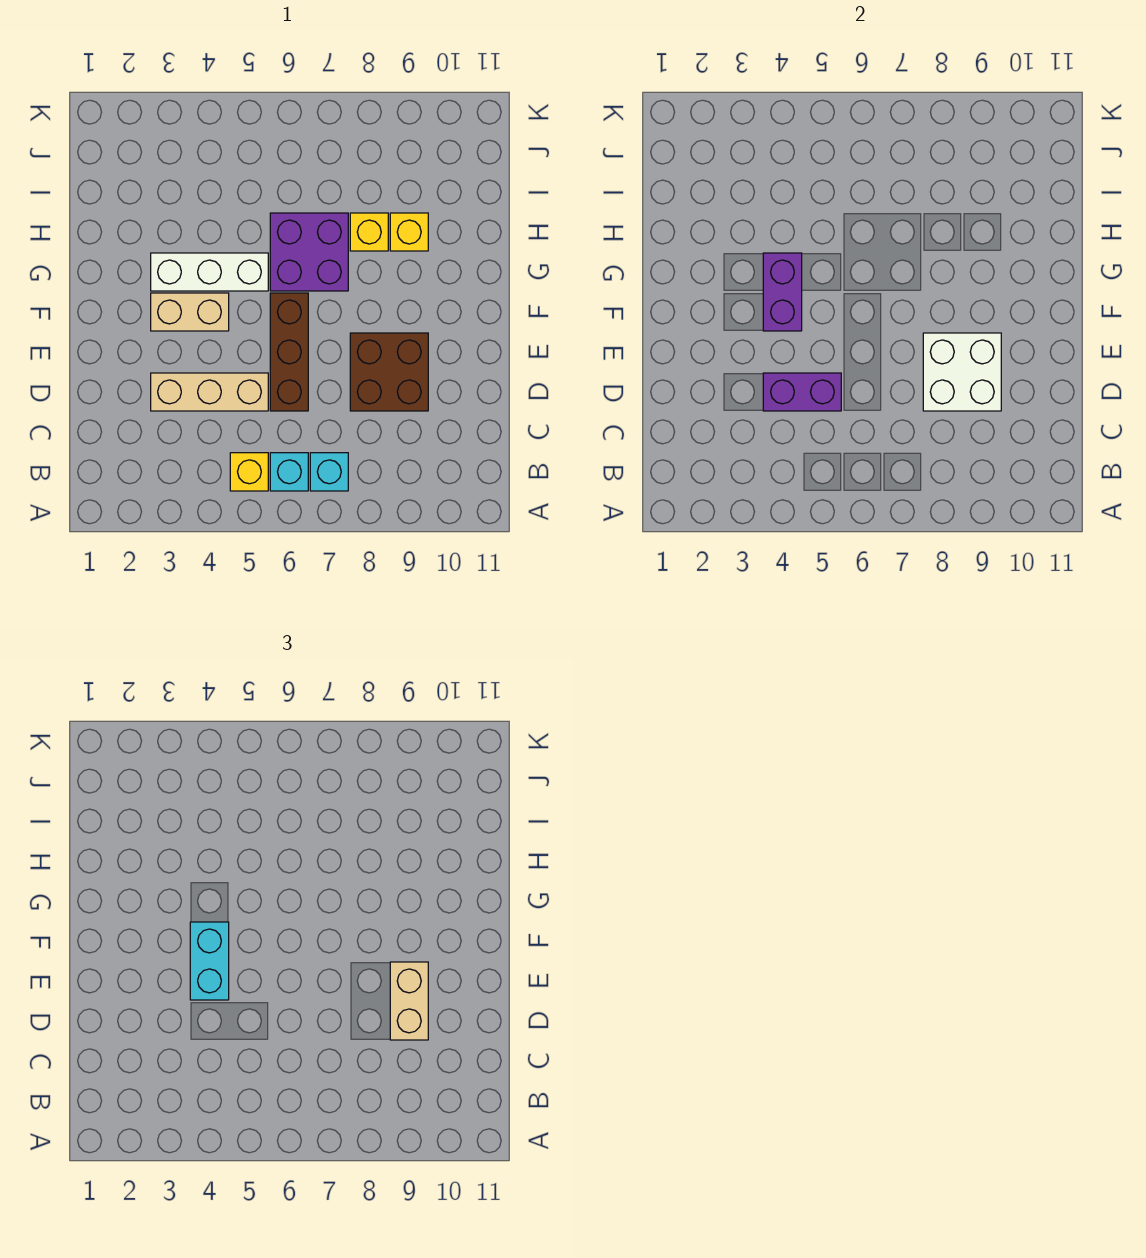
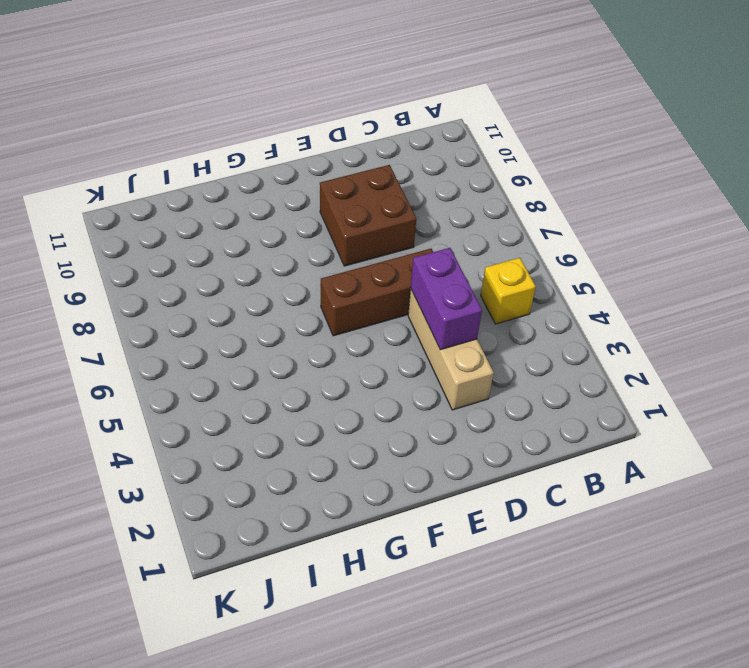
none -> cyan 1x1 brick [270,453,308,491]
none -> cyan 1x1 brick [310,453,348,491]
none -> tan 1x2 brick [151,293,229,331]

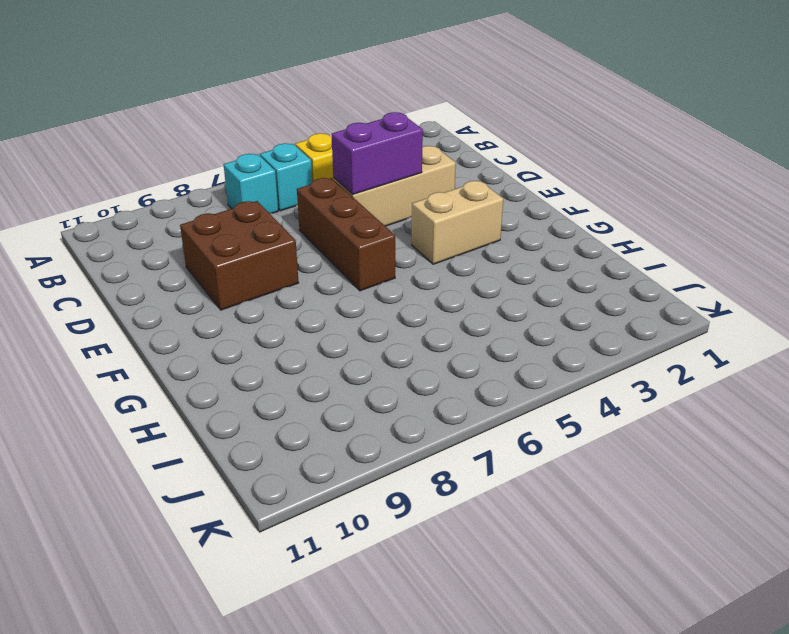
none -> white 1x3 brick [151,253,268,291]
none -> purple 2x2 brick [270,213,348,291]
none -> yellow 1x1 brick [350,213,388,251]

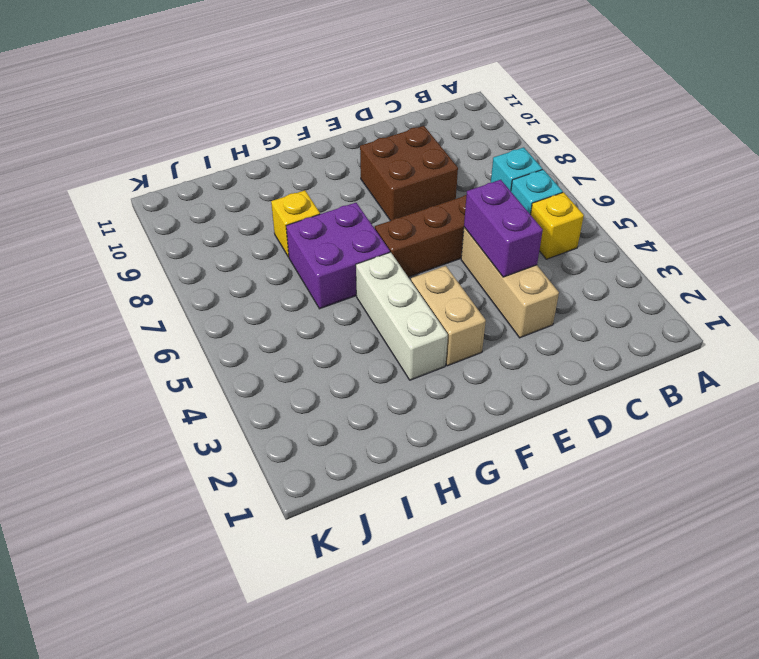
none -> yellow 1x1 brick [390,213,428,251]
none -> white 2x2 brick [923,333,1001,411]
none -> purple 1x2 brick [763,253,802,331]

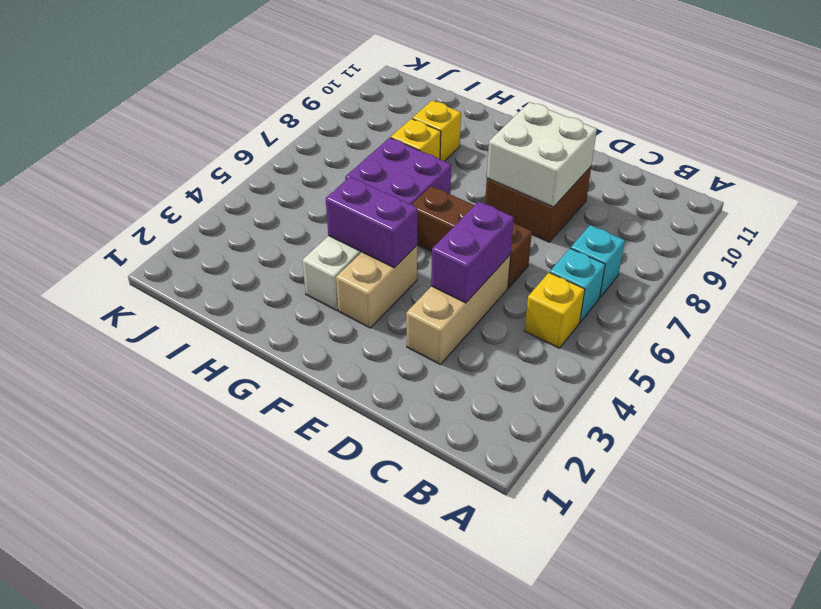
none -> tan 1x2 brick [390,962,428,1040]
none -> cyan 1x2 brick [190,922,229,1000]

